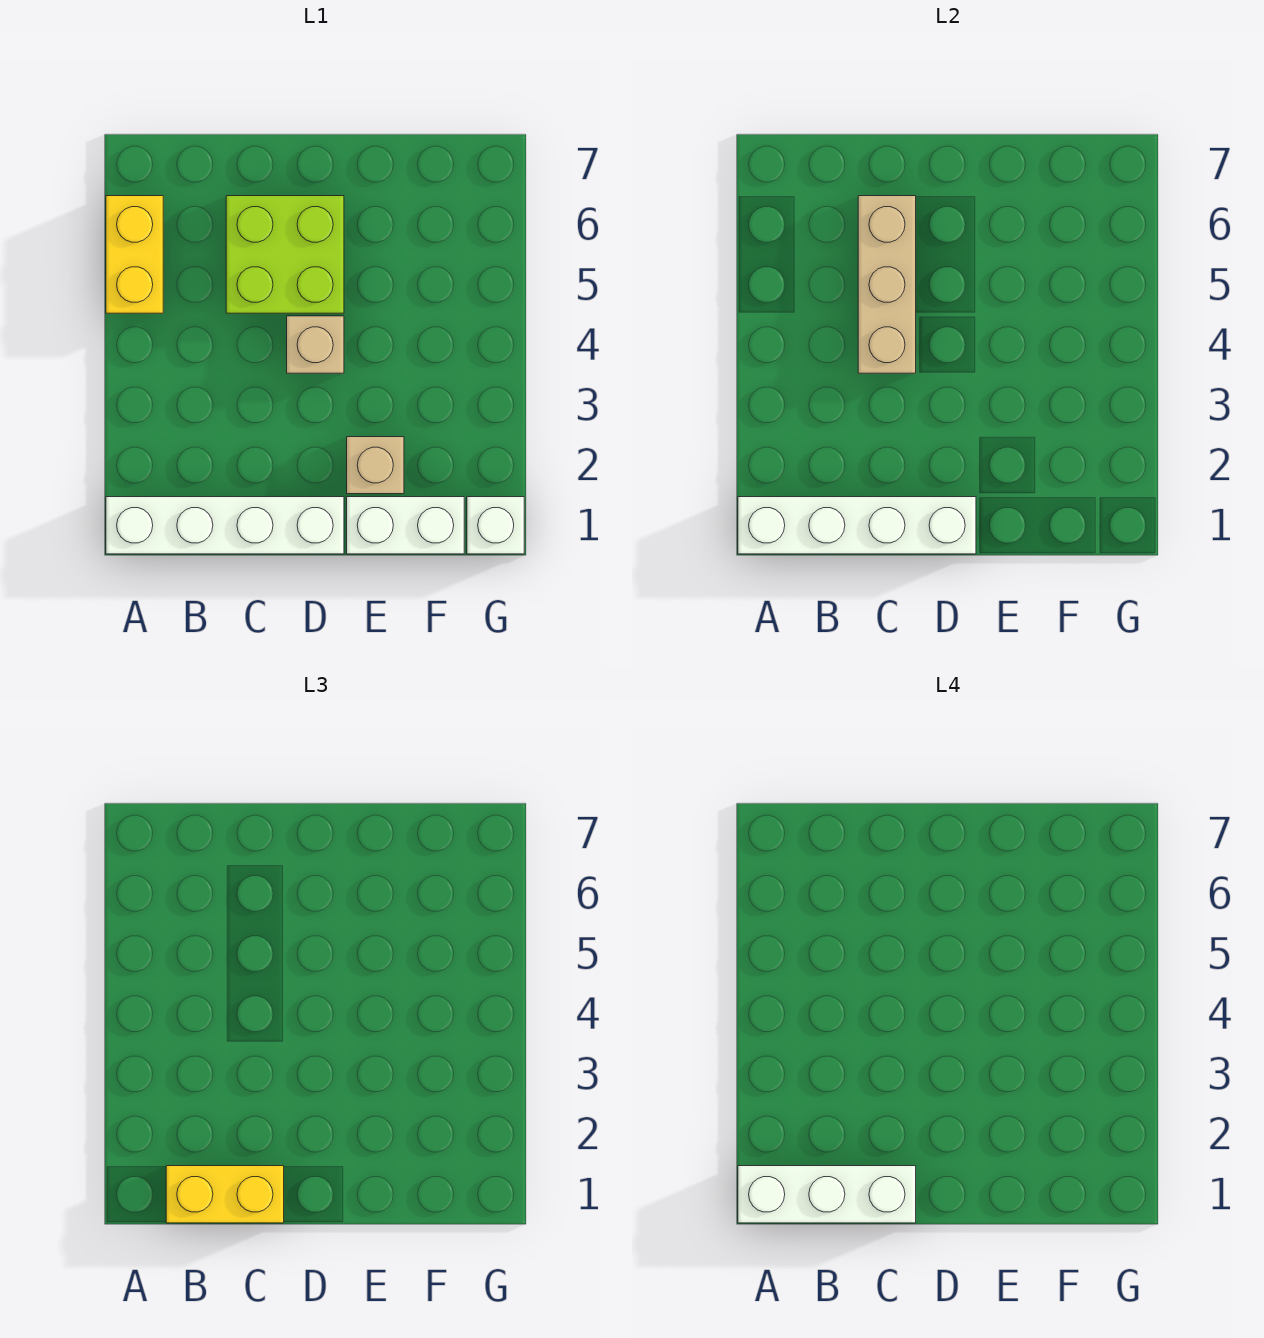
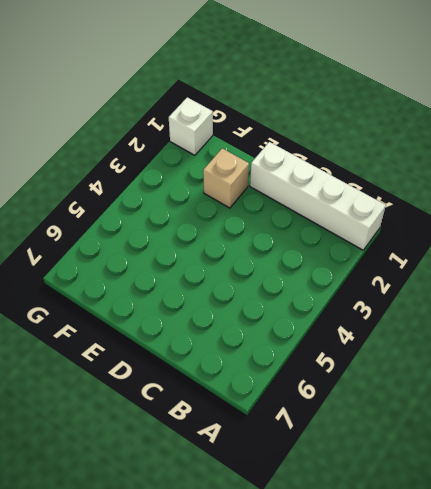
none -> yellow 1x2 brick [106,196,163,313]
none -> lime 2x2 brick [226,196,344,313]

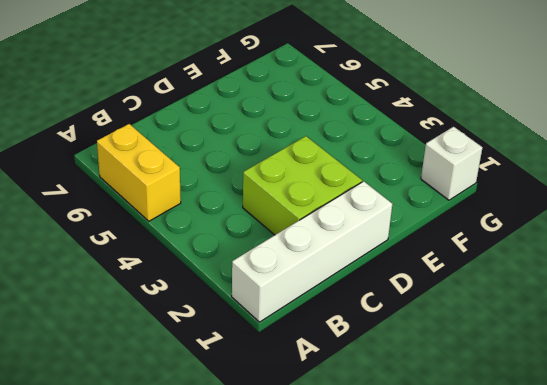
lime 2x2 brick [243,136,362,235] -> lime 2x2 brick moved to [226,196,344,313]
none -> tan 1x1 brick [287,316,344,373]
none -> white 1x2 brick [347,497,464,554]

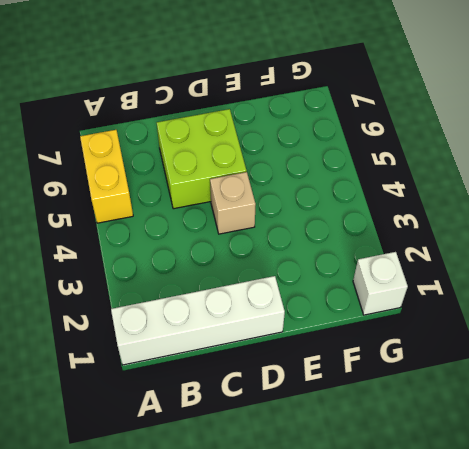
none -> white 1x2 brick [347,497,464,554]
none -> tan 1x1 brick [347,437,404,494]

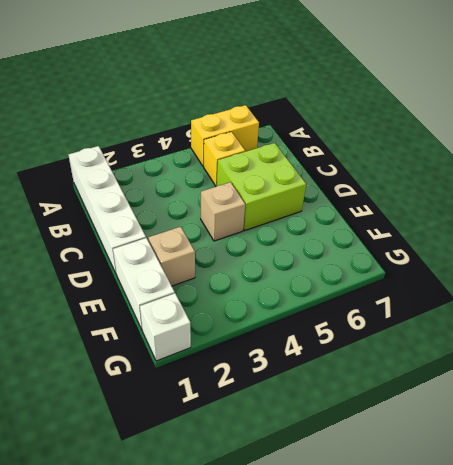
yellow 1x1 brick [204,132,245,186] -> none
none -> white 1x4 brick [738,497,976,554]
none -> tan 1x3 brick [858,196,916,373]

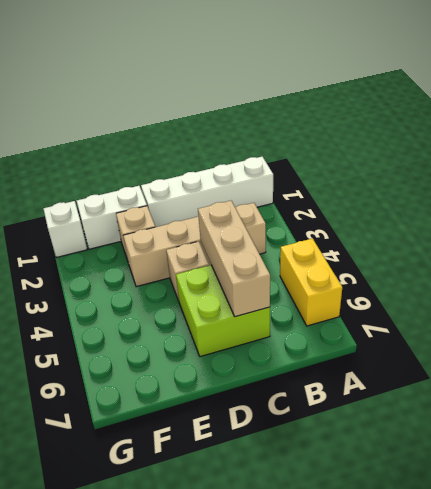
tan 1x4 brick [123,203,266,287] -> none
none -> white 1x4 brick [738,497,976,554]
none -> yellow 1x2 brick [166,1166,284,1223]

